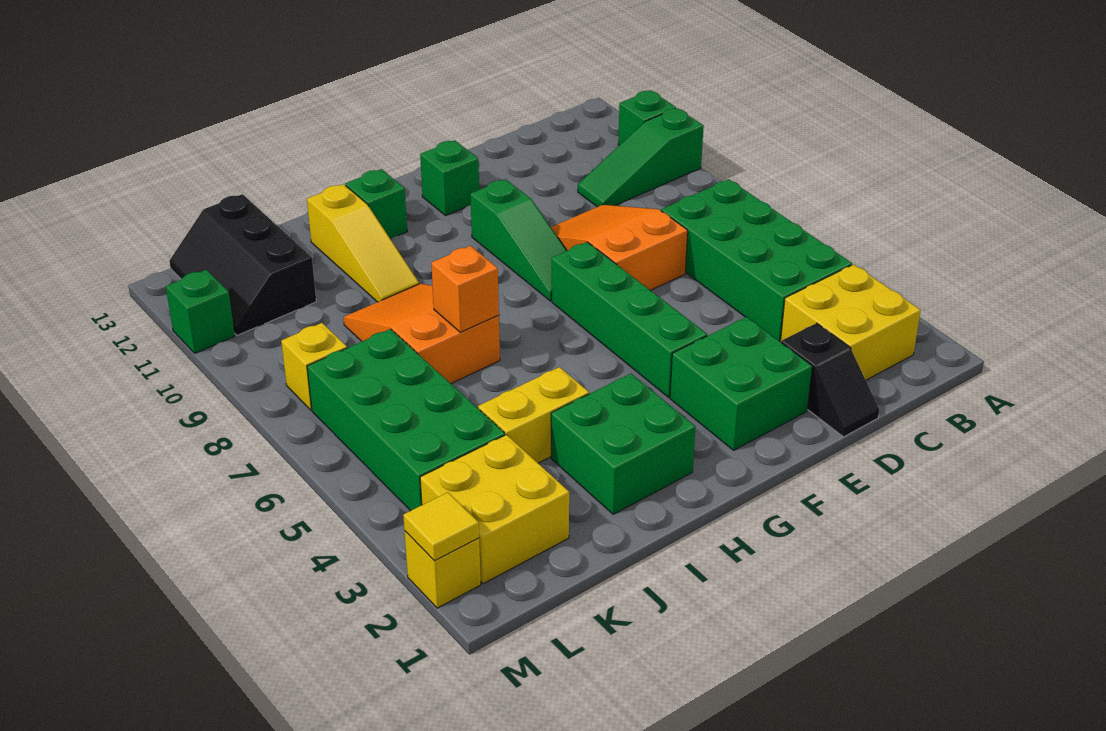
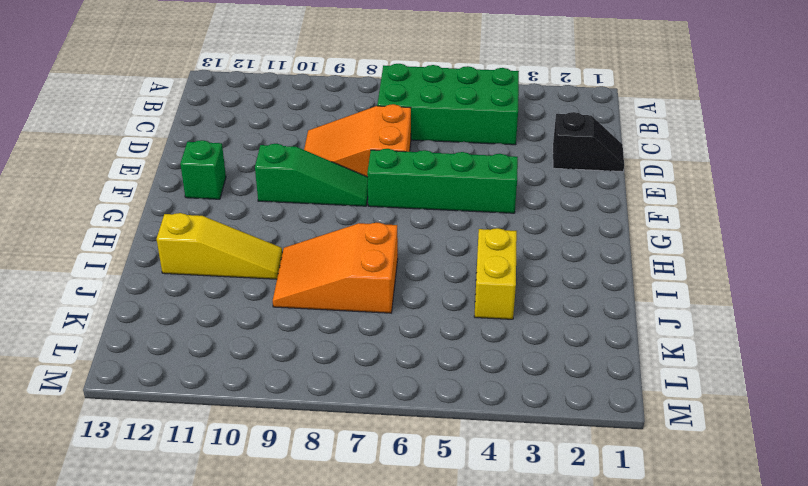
none -> green 1x3 slope [578,108,704,207]
none -> green 1x1 brick [618,90,676,145]
none -> yellow 2x2 brick [781,264,921,380]

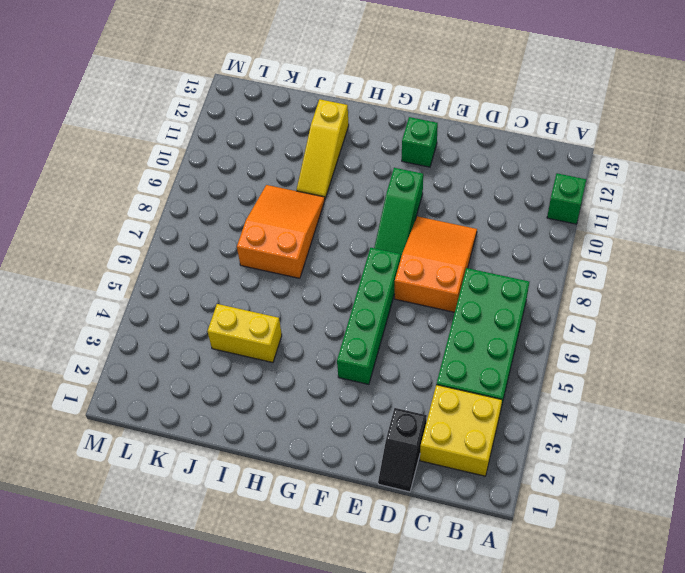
none -> green 1x3 slope [578,108,704,207]
none -> green 2x2 brick [670,317,812,450]
none -> green 2x2 brick [551,374,696,514]

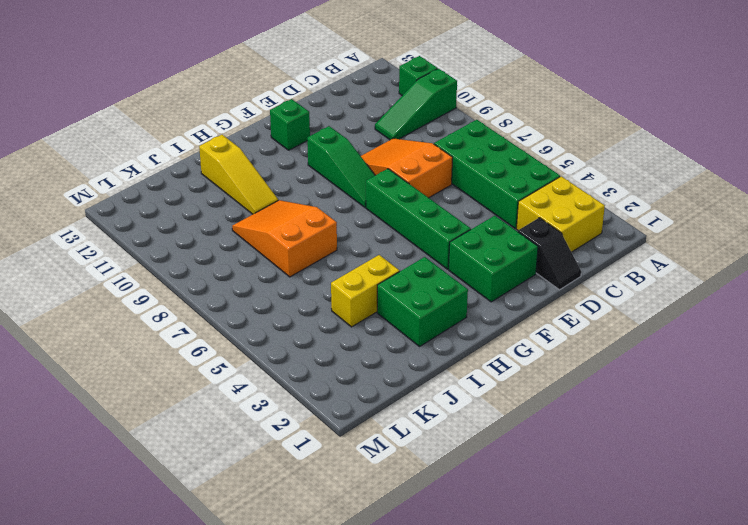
none -> green 1x1 brick [346,169,407,239]
none -> yellow 2x2 brick [420,435,569,584]
none -> green 2x4 brick [307,329,505,511]

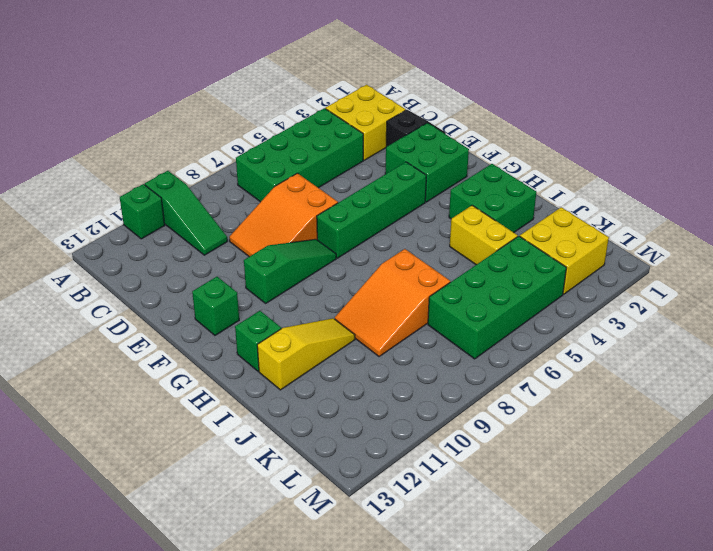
none -> black 2x3 slope [169,194,316,335]
none -> yellow 1x1 brick [281,323,347,410]
none -> yellow 1x1 brick [405,531,481,608]

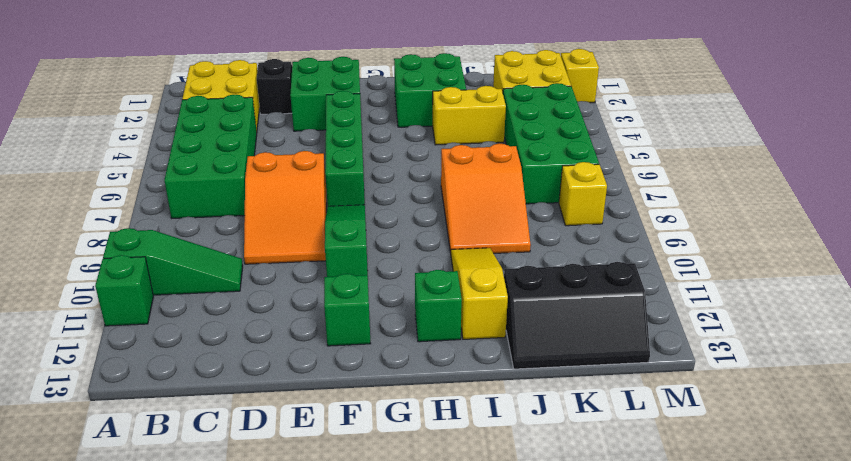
black 2x3 slope [504,262,650,369] -> black 2x3 slope turned to [169,194,316,335]
none -> green 1x1 brick [166,270,235,353]
none -> orange 1x1 brick [431,246,499,332]
none -> yellow 1x1 tile [403,492,479,561]

